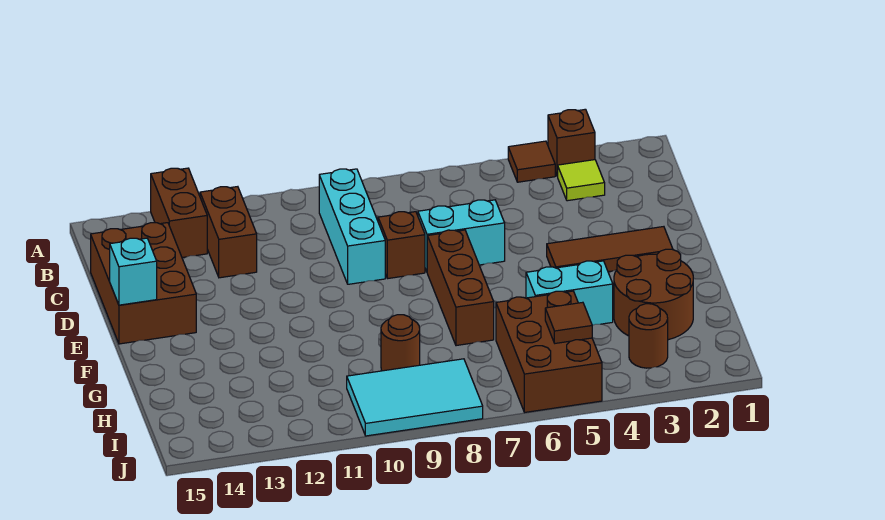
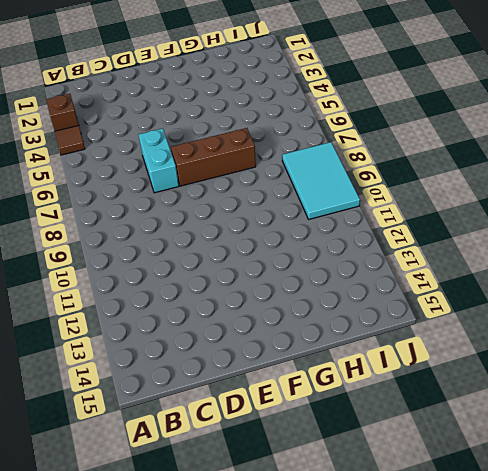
none -> brown 1x2 brick [151,168,207,258]
none -> lime 1x1 tile [558,160,605,201]
none -> cyan 1x3 brick [319,169,385,284]

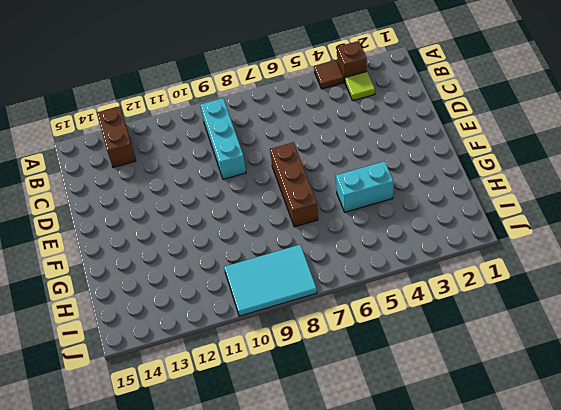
none -> brown 1x2 brick [200,187,257,278]
none -> brown 2x3 brick [91,223,196,344]
none -> cyan 1x2 brick [418,200,505,271]

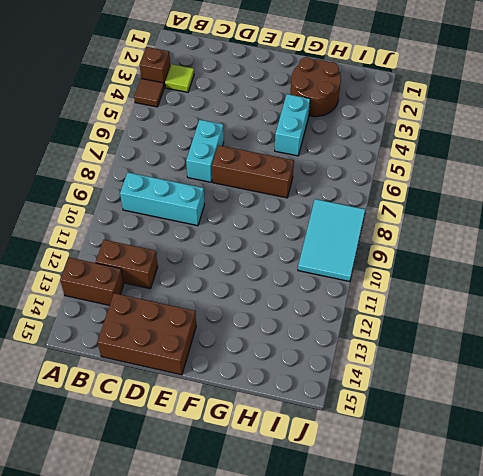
none -> brown 1x1 brick [378,212,425,279]
none -> brown 1x3 tile [547,227,673,272]
none -> brown 2x3 brick [496,291,602,412]

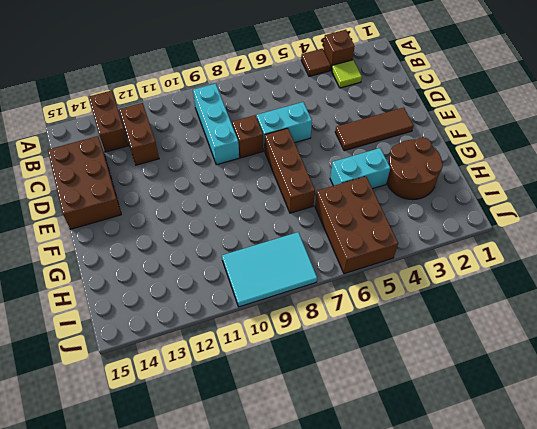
none -> brown 1x1 round brick [381,315,420,371]
none -> brown 1x1 round brick [629,304,668,368]
none -> cyan 1x1 brick [110,238,157,305]

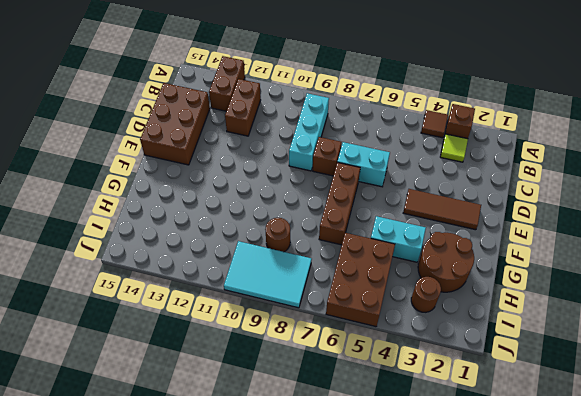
none -> cyan 1x1 brick [110,238,157,305]
none -> brown 1x1 tile [545,302,592,343]

